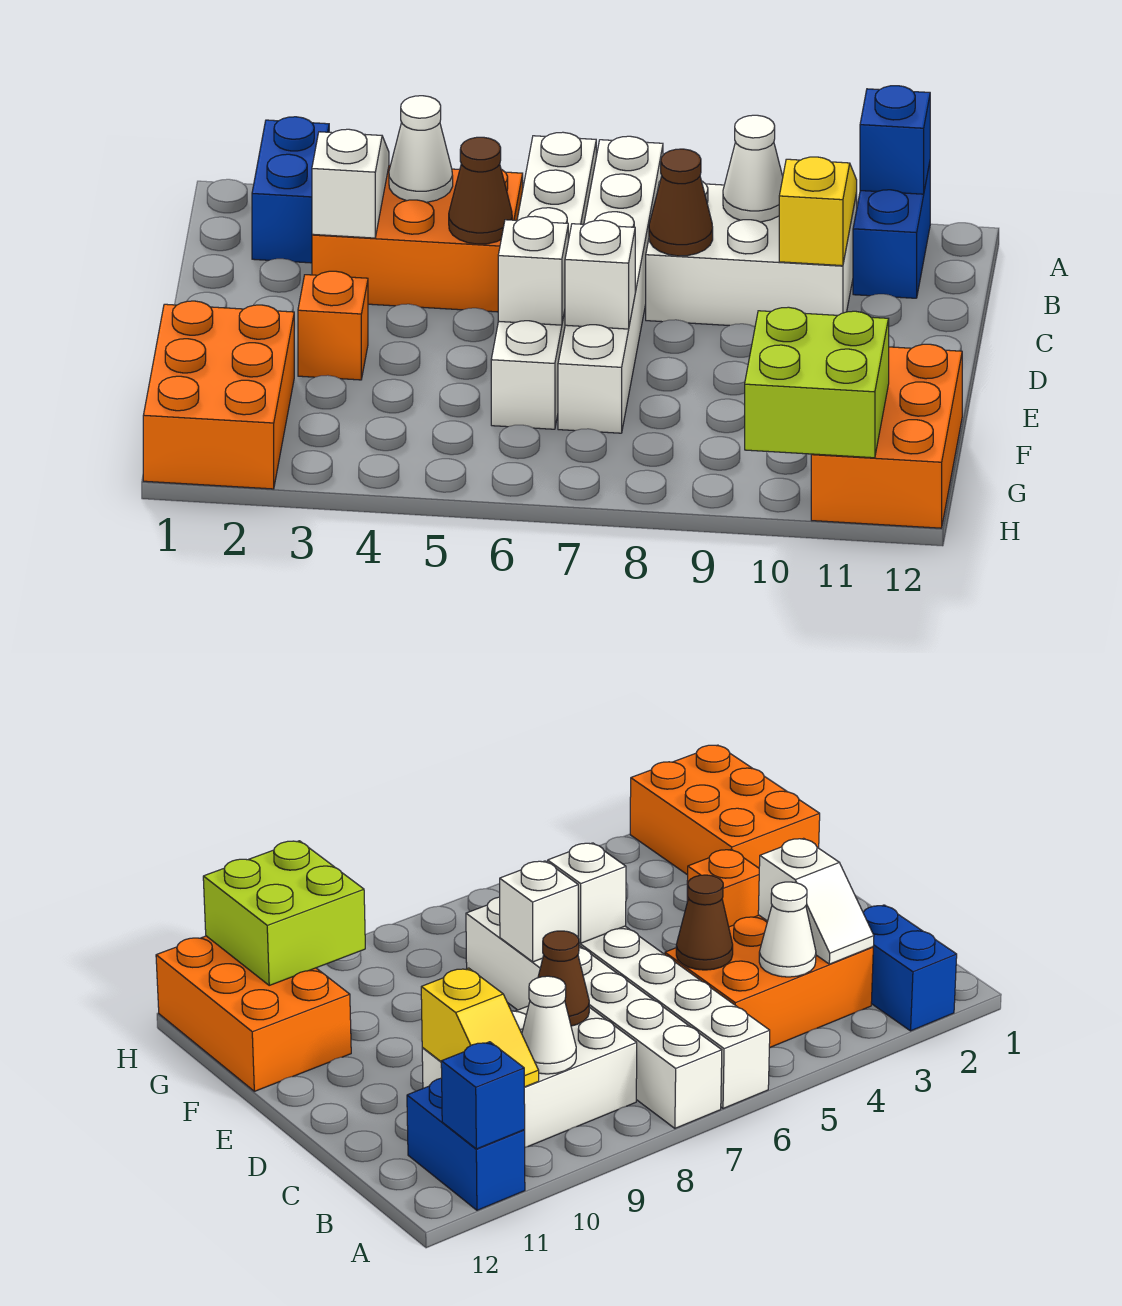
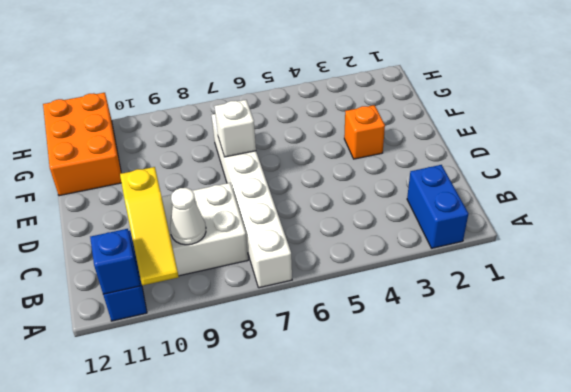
yellow 1x3 slope [120,167,179,286] -> yellow 1x2 slope [779,157,857,266]
none -> white 1x6 brick [491,132,596,429]
none -> orange 2x3 brick [312,165,523,312]
none -> orange 2x3 brick [143,301,294,489]

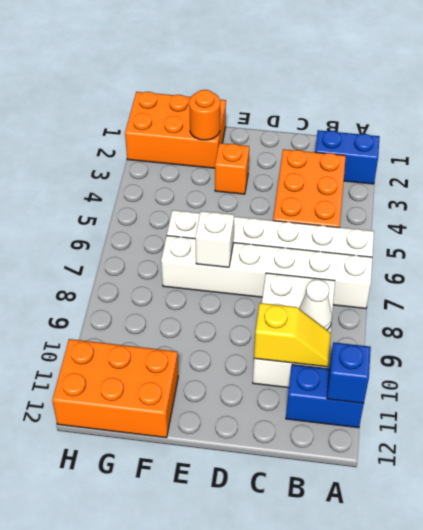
orange 1x1 round brick [189,90,220,140] -> none
none -> white 1x2 slope [312,129,389,238]
none -> white 1x1 cone [389,96,453,202]
none -> brown 1x1 cone [449,137,512,244]

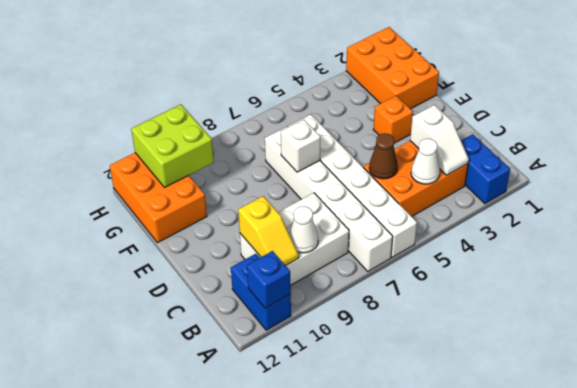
none -> brown 1x1 cone [649,149,713,256]
none -> white 1x1 brick [498,216,568,325]

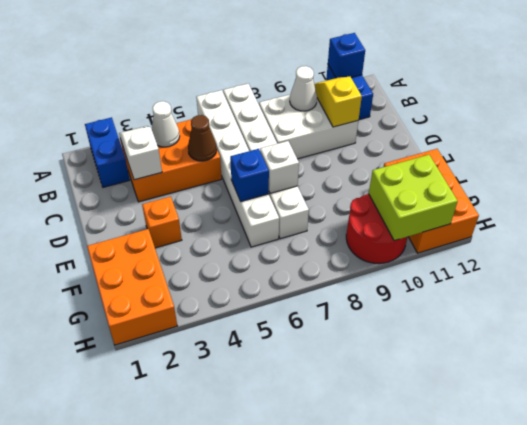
blue 1x1 brick [230,149,269,202] -> white 1x1 brick [498,216,568,325]
red 2x2 round brick [346,194,408,264] -> none
none -> brown 1x1 cone [649,149,713,256]

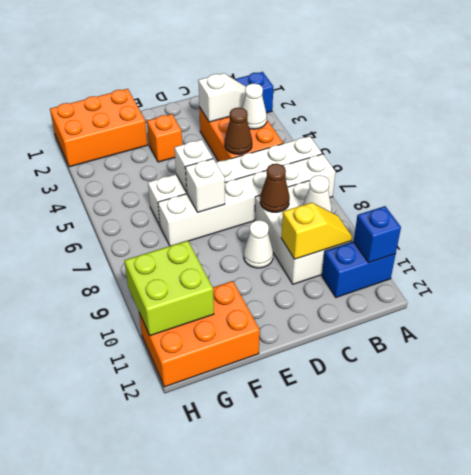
white 1x1 cone [244,220,273,268] -> none

